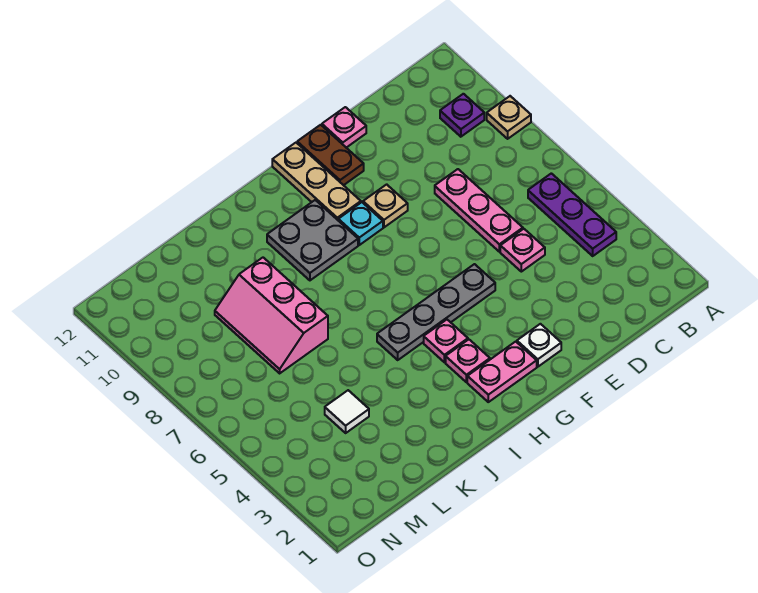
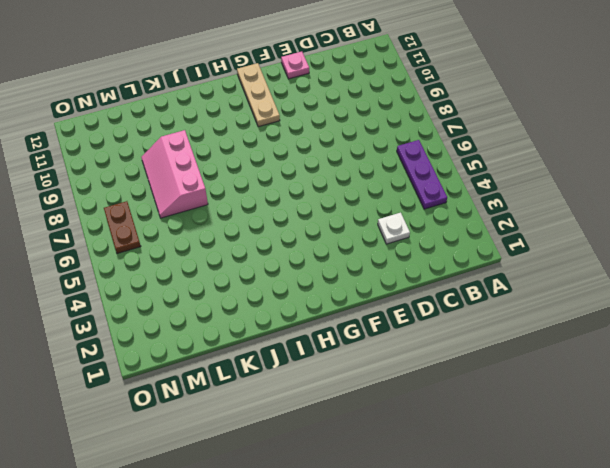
white 1x1 plate [378,213,410,244] -> white 1x1 plate moved to [517,324,561,367]
brown 1x2 plate [104,201,141,254] -> brown 1x2 plate moved to [297,125,364,185]
none -> tan 1x1 plate [487,96,531,139]
none -> purple 1x1 plate [440,94,484,137]
none -> pink 1x1 plate [500,229,545,272]

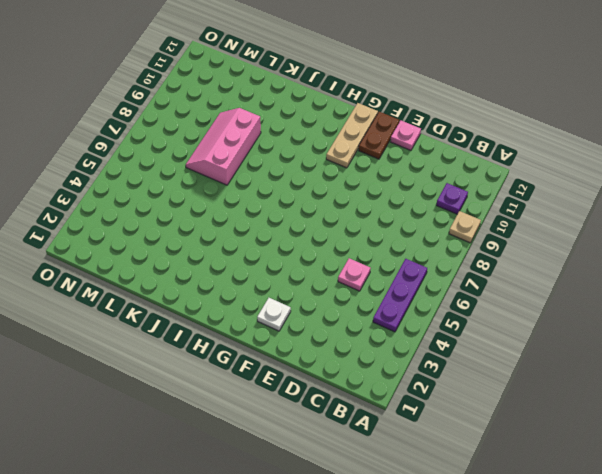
none -> pink 1x3 plate [435,169,523,252]
none -> grey 1x4 plate [377,264,495,360]
none -> tan 1x1 plate [363,184,408,227]

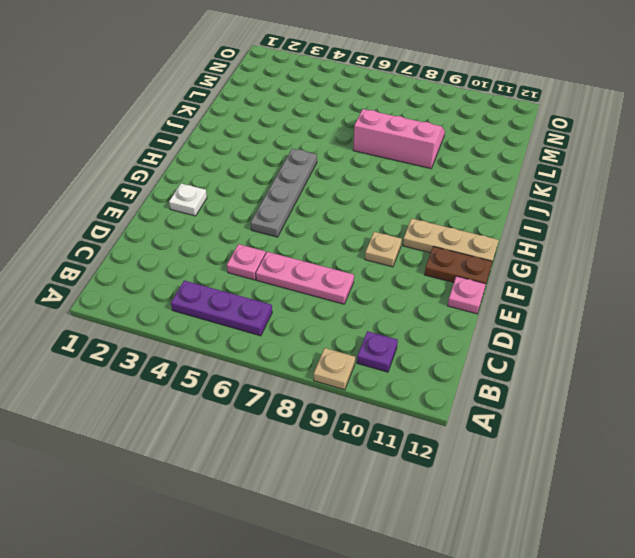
none -> pink 1x2 plate [467,342,537,402]
none -> cyan 1x1 plate [338,202,383,245]
none -> pink 1x1 plate [446,340,490,382]

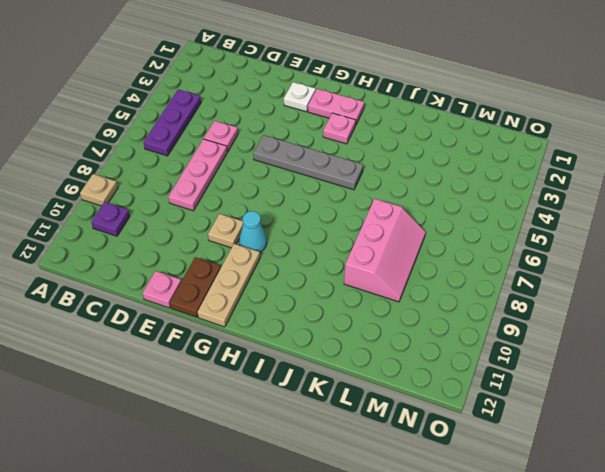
cyan 1x1 cone [239,211,267,252] -> cyan 1x1 plate [338,202,383,245]
none -> pink 1x1 plate [424,320,468,362]
none -> grey 2x2 plate [267,200,358,280]
none -> white 1x1 tile [325,390,369,433]

